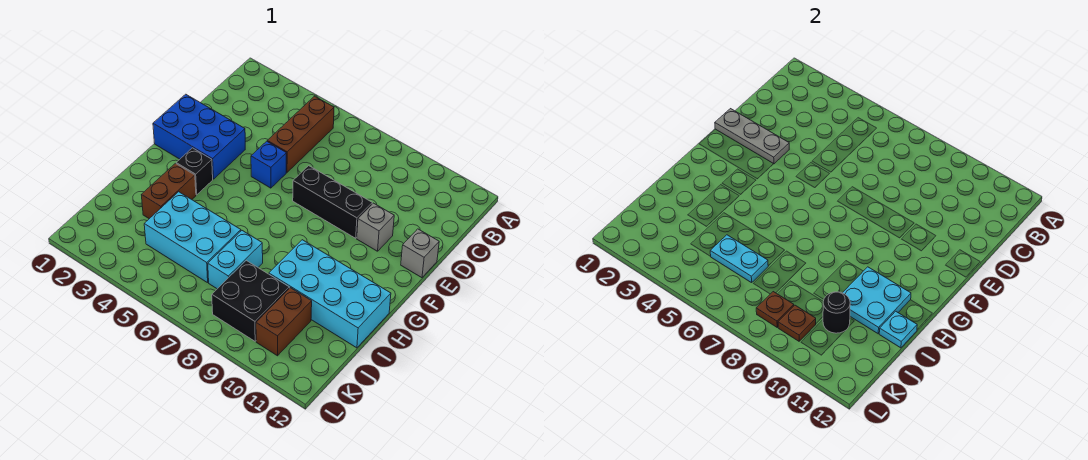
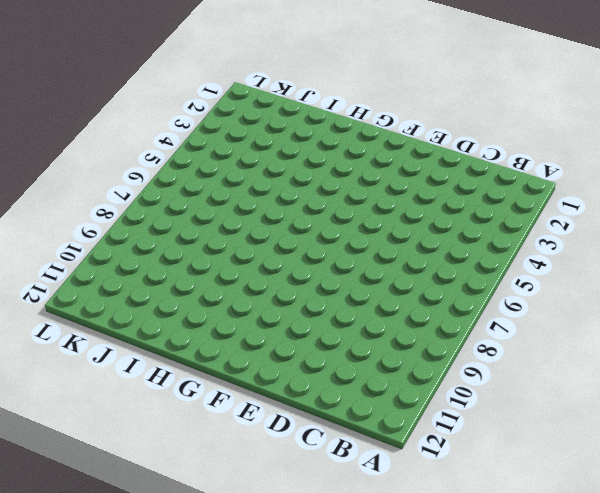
none -> brown 1x3 brick [267,96,334,172]
none -> blue 2x3 brick [153,94,245,179]
none -> blue 1x1 brick [251,141,286,188]

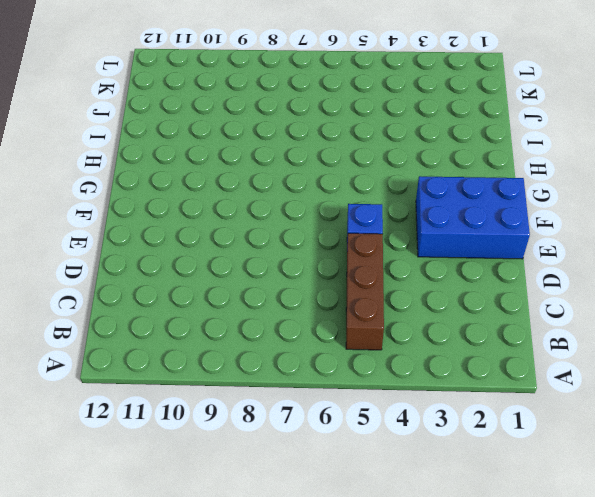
none -> black 1x3 brick [293,166,372,238]
none -> grey 1x1 brick [357,203,394,251]
none -> grey 1x1 brick [401,229,439,278]

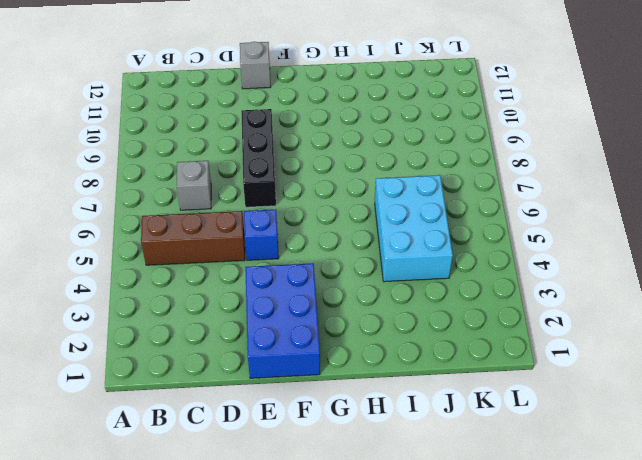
grey 1x1 brick [177,161,211,210] -> grey 1x1 brick moved to [357,203,394,251]
none -> black 1x1 brick [176,148,213,195]
none -> brown 1x2 brick [142,164,196,219]
none -> cyan 2x4 brick [269,240,391,348]

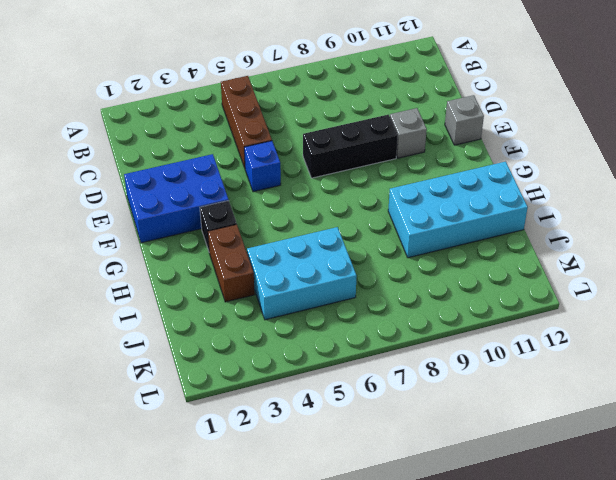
none -> cyan 1x2 brick [208,231,263,289]
none -> black 2x2 brick [212,261,289,341]
none -> brown 1x2 brick [256,288,312,356]

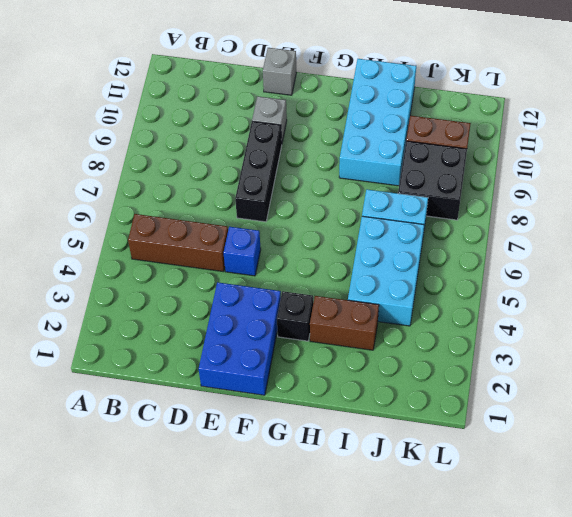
none -> grey 1x3 plate [715,109,789,164]
none -> cyan 2x2 plate [843,267,911,334]
none -> cyan 1x1 plate [879,311,917,348]

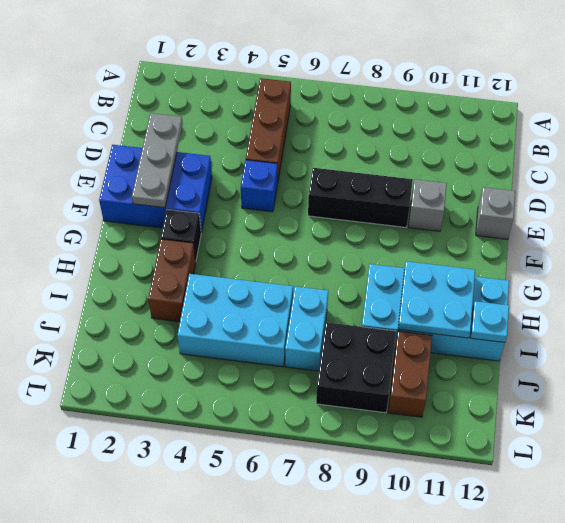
grey 1x3 plate [132,113,183,208] -> grey 1x3 plate turned to [715,109,789,164]
none -> cyan 1x2 plate [710,235,768,283]
none -> black 1x1 round brick [823,292,850,333]
none -> brown 1x1 plate [756,292,794,327]

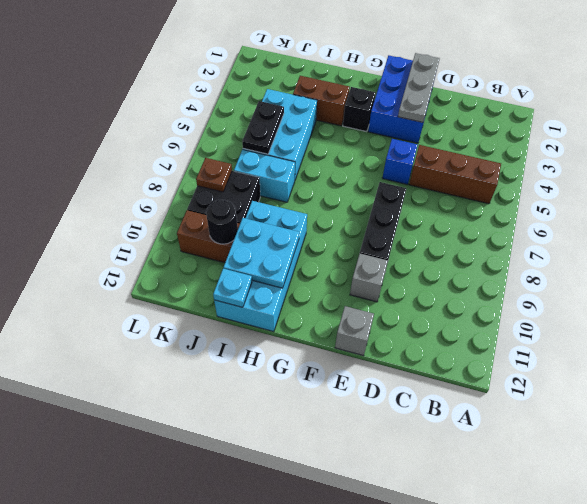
black 1x2 plate [242,101,284,154] -> cyan 1x2 plate [710,235,768,283]
none -> brown 1x1 plate [778,305,816,341]

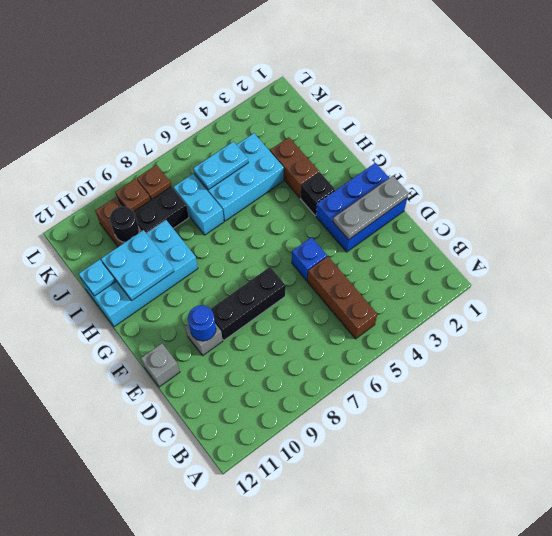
blue 1x1 round brick [188,305,216,341] -> none

